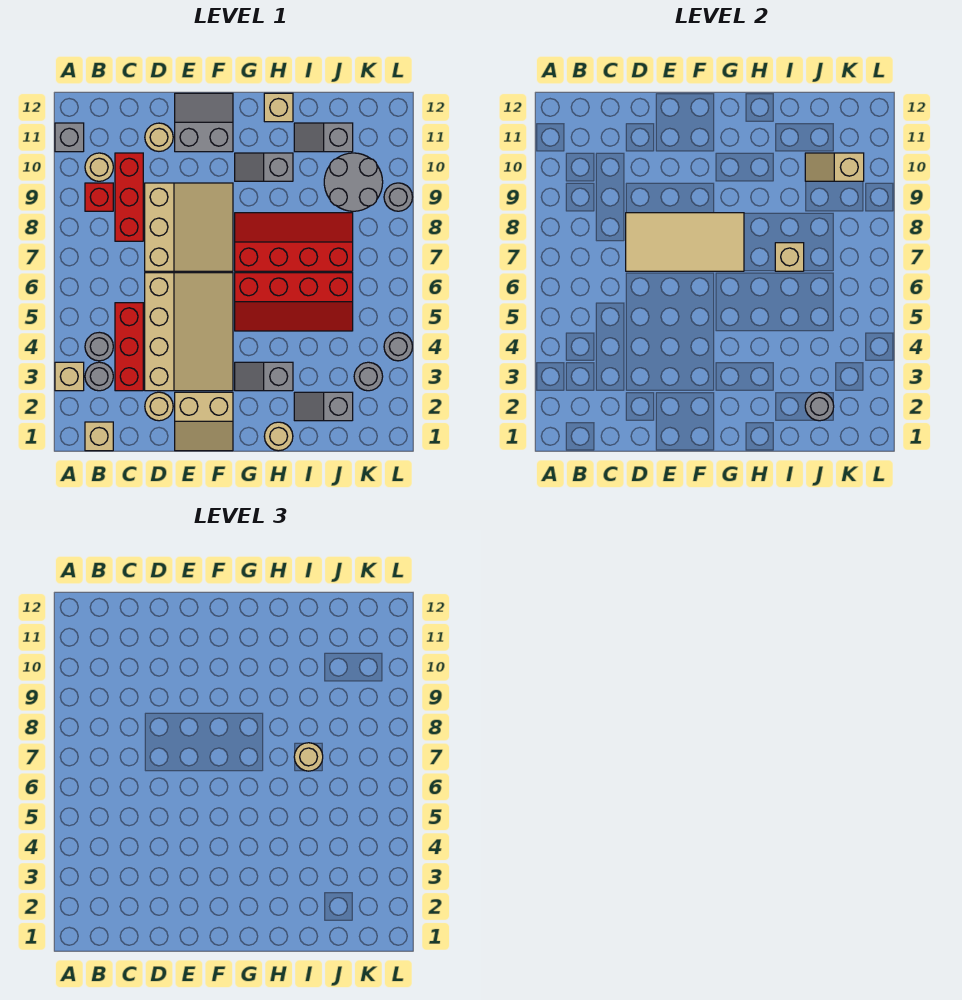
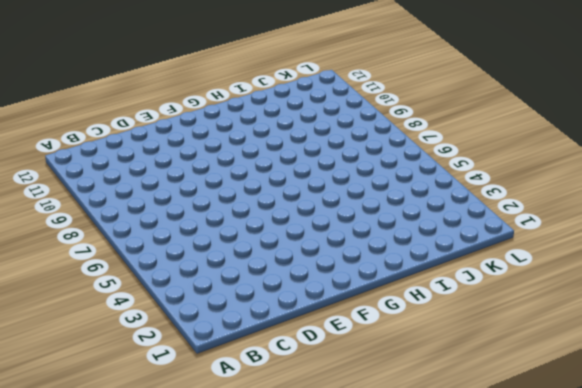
none -> tan 1x1 brick [55,362,84,391]
none -> grey 1x1 brick [55,123,84,152]
none -> tan 1x1 brick [85,422,113,451]
none -> grey 1x1 round brick [85,362,113,391]

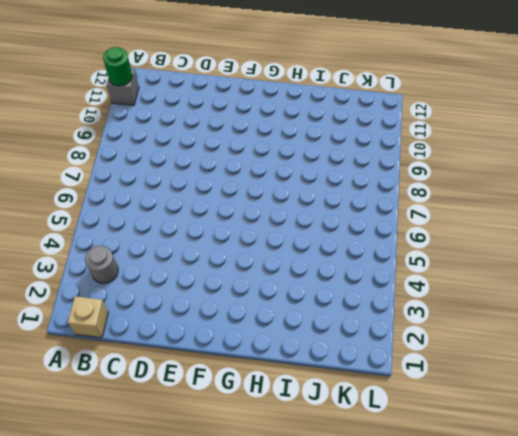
green 1x1 round brick [103,47,132,86] -> none
none -> tan 1x1 brick [55,362,84,391]
none -> grey 1x1 round brick [85,332,113,361]
none -> red 1x1 brick [85,183,113,211]
none -> tan 1x1 round brick [85,153,113,181]

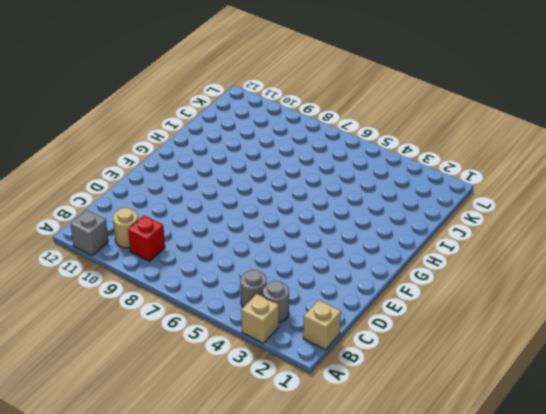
none -> red 1x3 brick [115,303,143,391]
none -> red 1x3 brick [115,153,143,241]
none -> tan 1x1 round brick [145,392,173,421]
none -> tan 3x4 slope [145,273,233,391]

